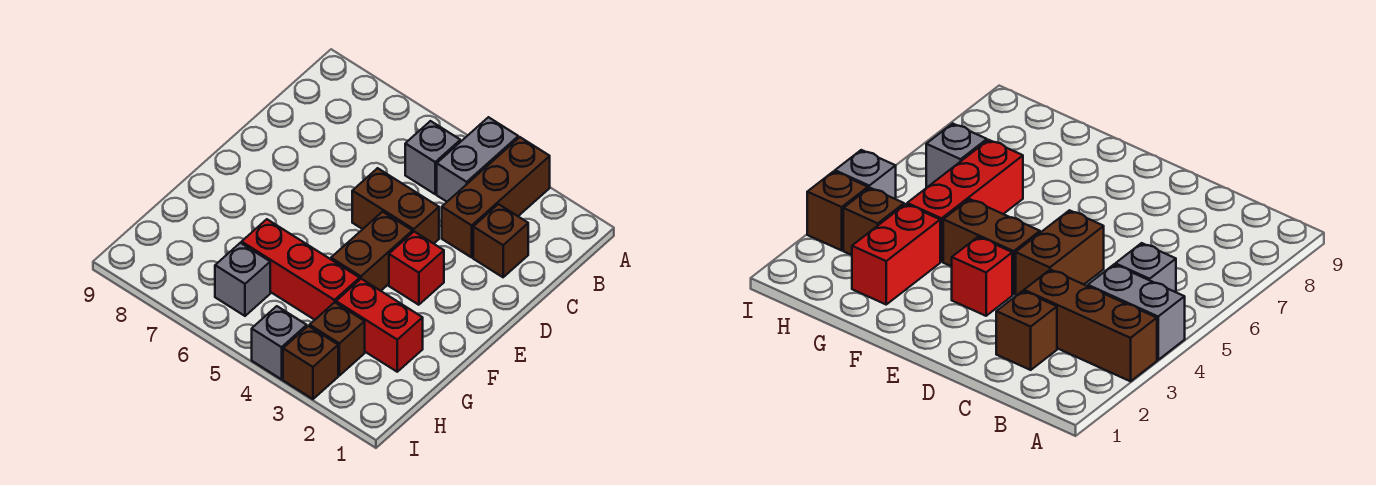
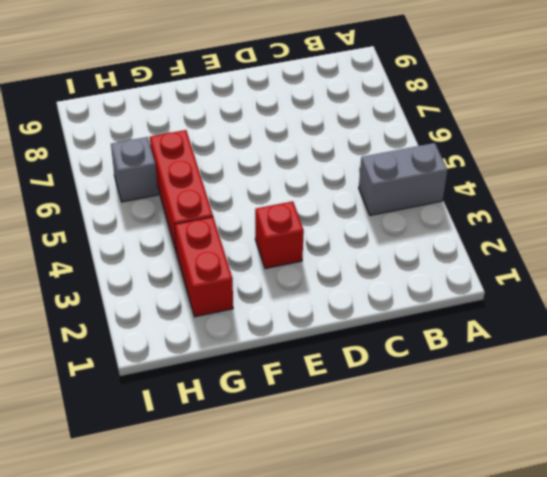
none -> brown 1x3 brick [442,137,550,257]
none -> grey 1x1 brick [405,121,460,194]
none -> brown 1x1 brick [473,204,528,277]

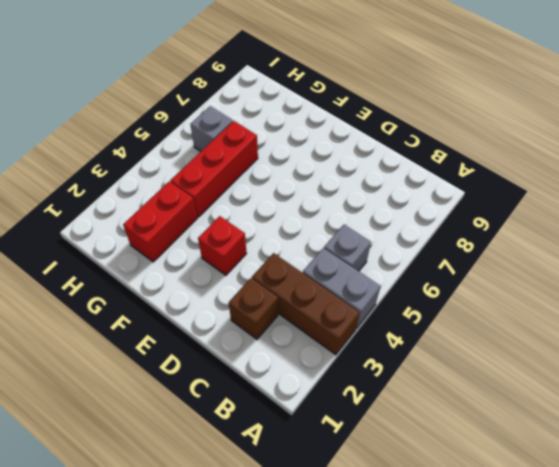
none -> brown 1x2 brick [352,168,439,244]
none -> brown 1x2 brick [331,212,413,291]
none -> brown 1x1 brick [310,302,365,376]

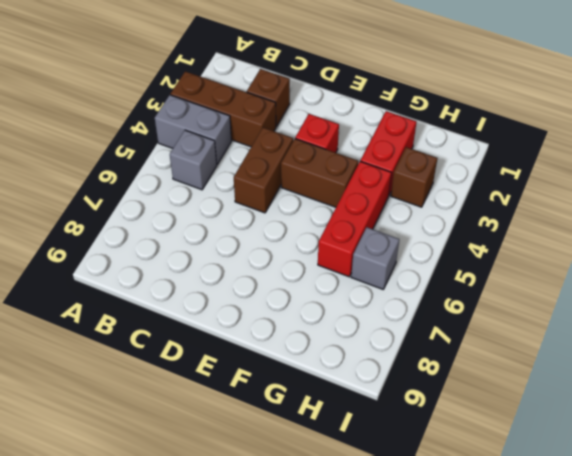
none -> brown 1x1 brick [283,326,338,399]
none -> grey 1x1 brick [252,306,307,379]

